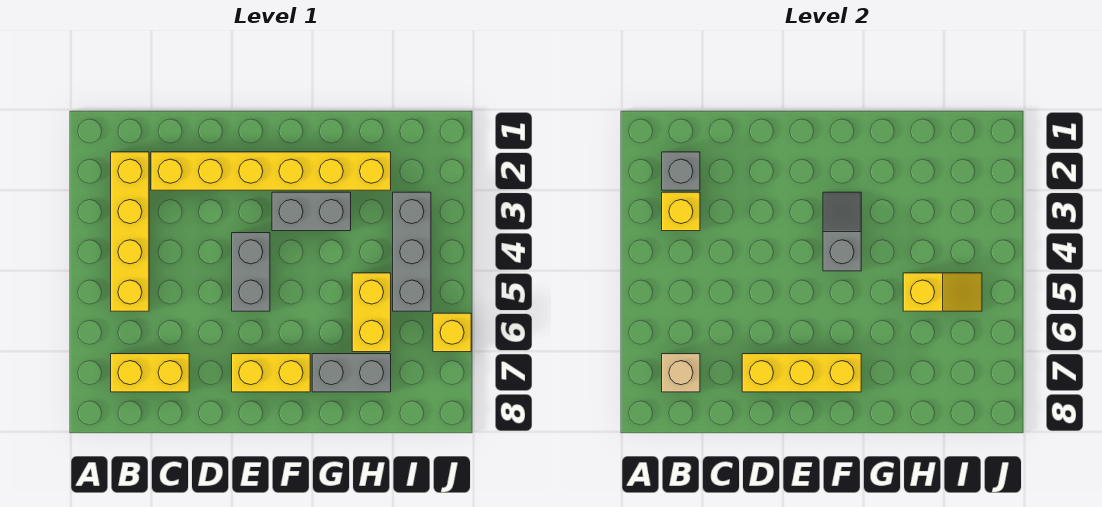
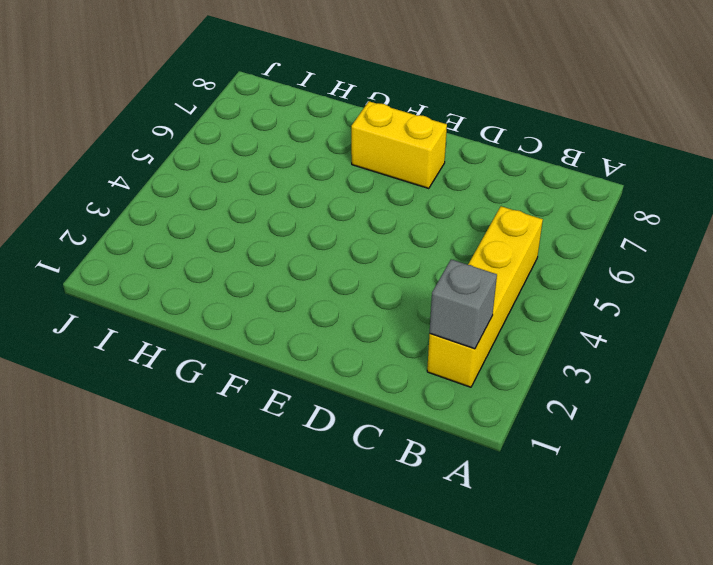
none -> yellow 1x2 brick [111,354,189,392]
none -> yellow 1x6 brick [151,152,391,190]
none -> grey 1x2 brick [232,233,270,311]

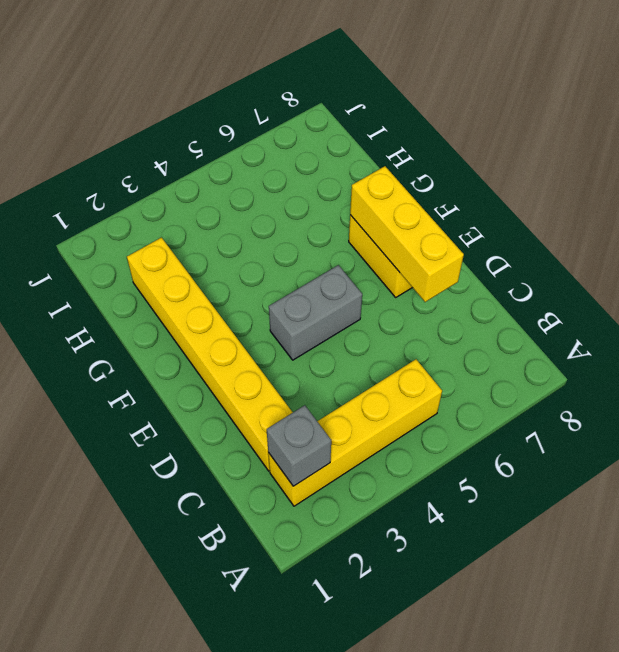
none -> yellow 1x2 brick [111,354,189,392]
none -> grey 1x2 brick [272,192,351,231]
none -> grey 1x2 brick [312,354,391,392]

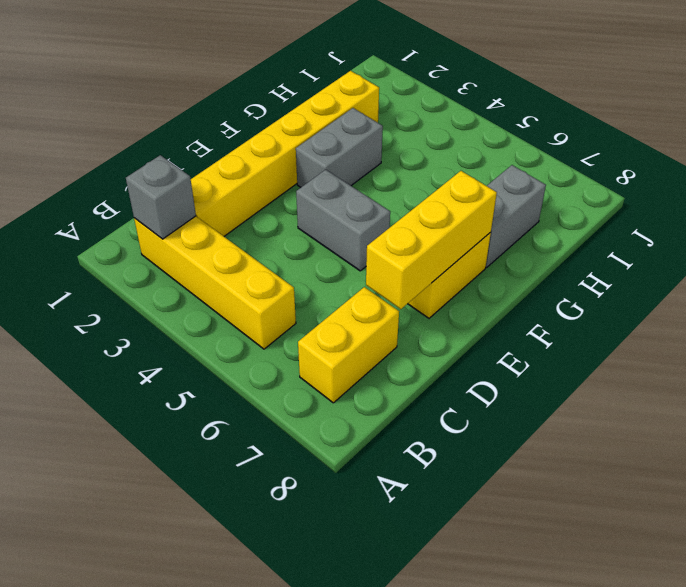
none -> yellow 1x2 brick [352,273,391,352]
none -> grey 1x3 brick [393,192,431,311]
none -> yellow 1x1 brick [433,313,471,352]

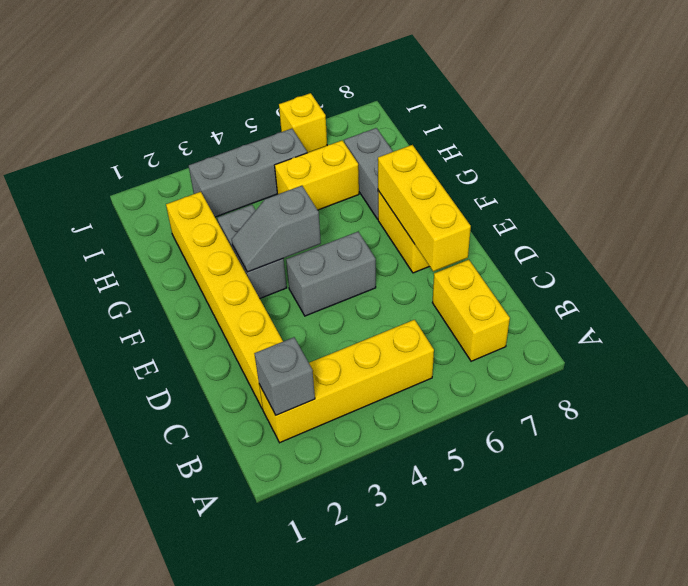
none -> yellow 1x1 brick [662,192,700,231]
none -> tan 1x1 brick [662,354,700,392]
none -> yellow 1x2 slope [903,273,982,311]

